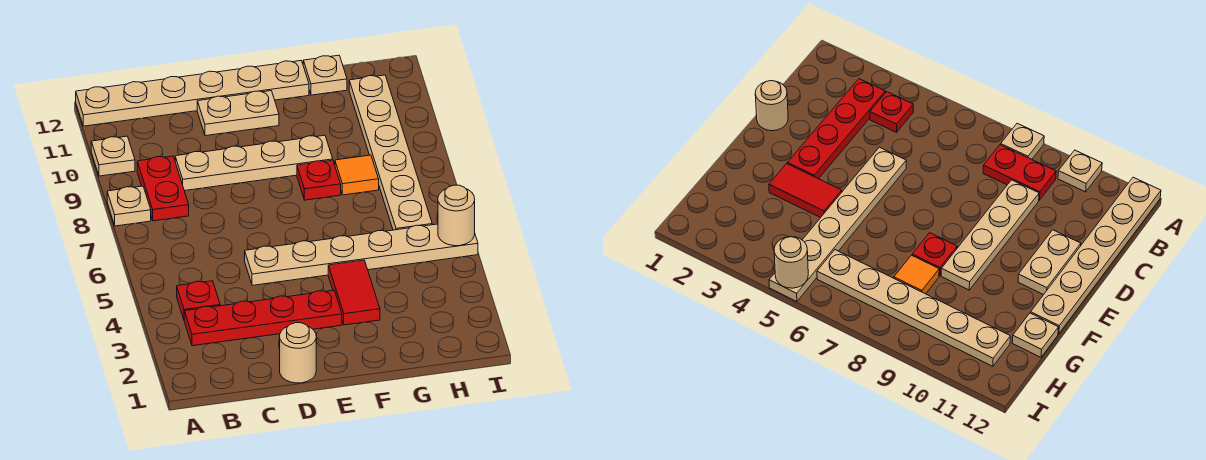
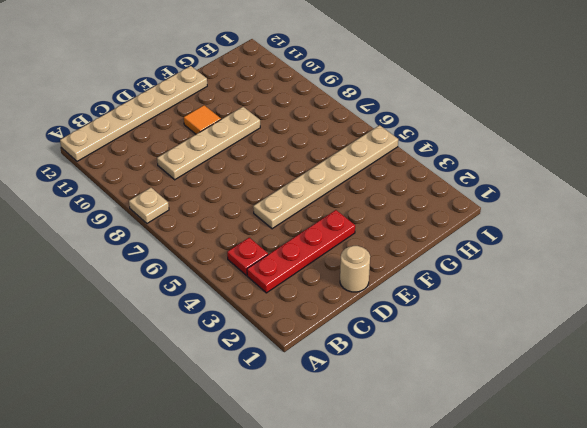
orange 1x1 tile [184,105,221,134] -> orange 1x1 tile moved to [335,155,379,195]
none -> tan 1x1 plate [91,136,135,176]
none -> red 1x2 plate [137,156,189,221]
none -> tan 1x2 plate [197,91,279,136]

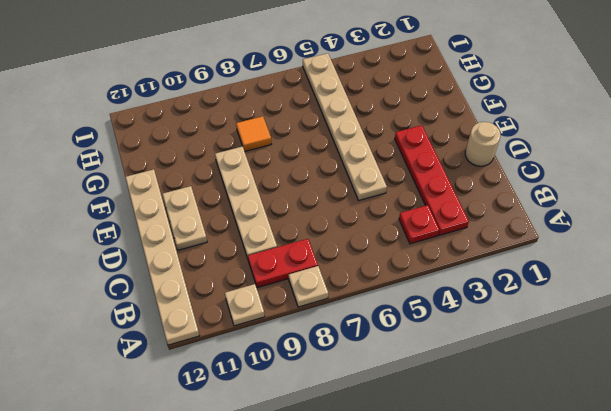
none -> red 1x2 tile [328,260,380,325]
none -> red 1x1 plate [297,160,341,200]
none -> tan 1x1 plate [303,55,347,95]

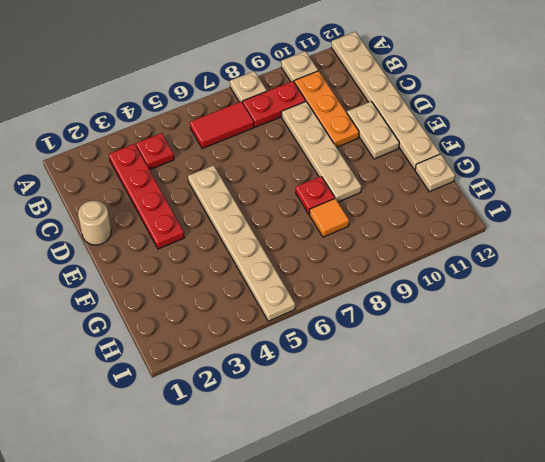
red 1x2 tile [190,102,254,148] -> red 1x2 tile moved to [328,260,380,325]
orange 1x3 plate [294,71,359,147] -> none
none -> tan 1x6 plate [349,75,432,230]
none -> tan 1x1 round brick [438,185,475,246]

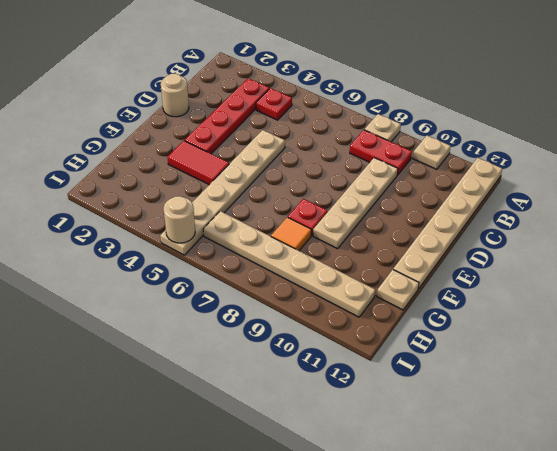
none -> tan 1x2 plate [197,91,279,136]

